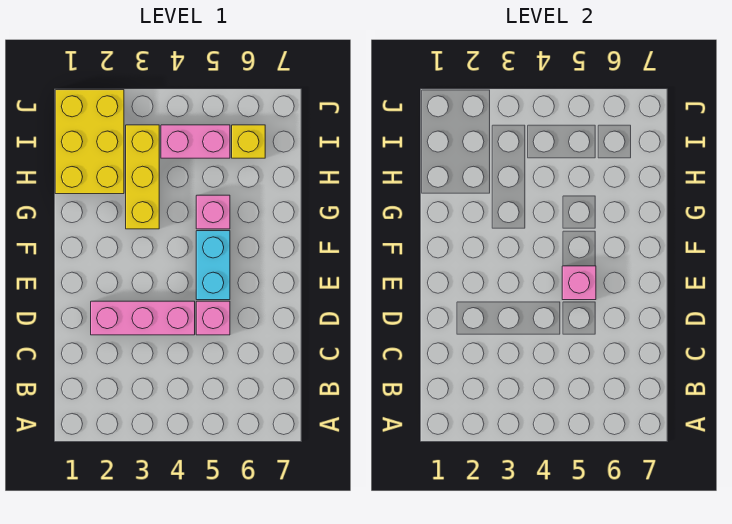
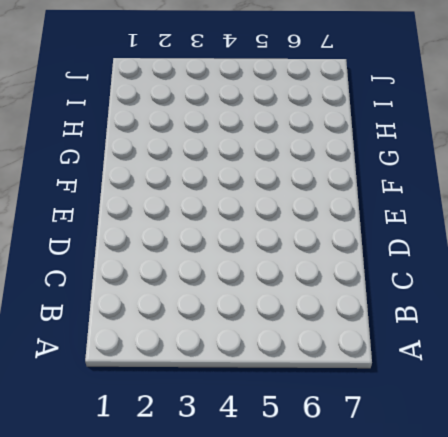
none -> pink 1x3 brick [91,301,195,335]
none -> pink 1x1 brick [196,301,230,335]

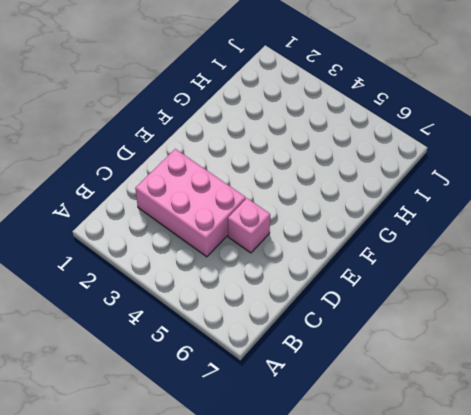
pink 2x3 brick [135,149,246,257] -> pink 1x3 brick [91,301,195,335]
none -> cyan 1x2 brick [196,231,230,300]
none -> yellow 1x3 brick [126,125,159,229]

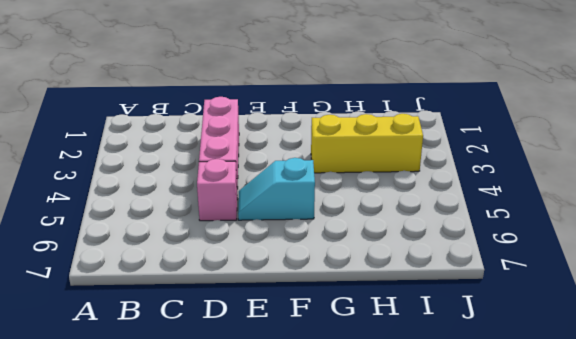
cyan 1x2 slope [238,158,315,220] -> cyan 1x2 brick [196,231,230,300]
none -> pink 1x1 brick [196,195,230,229]
none -> yellow 2x3 brick [55,90,124,194]

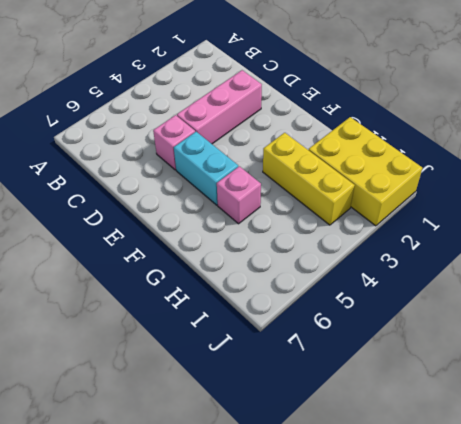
none -> pink 1x2 brick [161,125,230,158]
none -> yellow 1x1 brick [232,125,265,158]

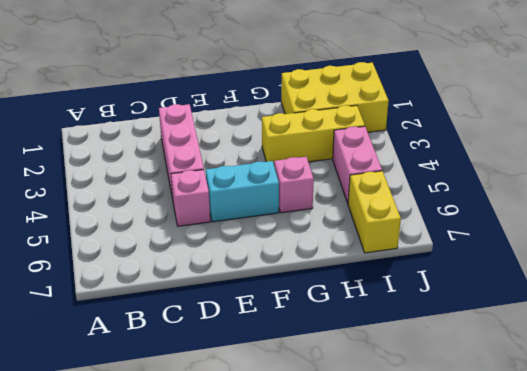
yellow 1x2 brick [348,171,401,253] -> yellow 1x1 brick [232,125,265,158]
none -> pink 1x1 brick [562,266,596,300]

